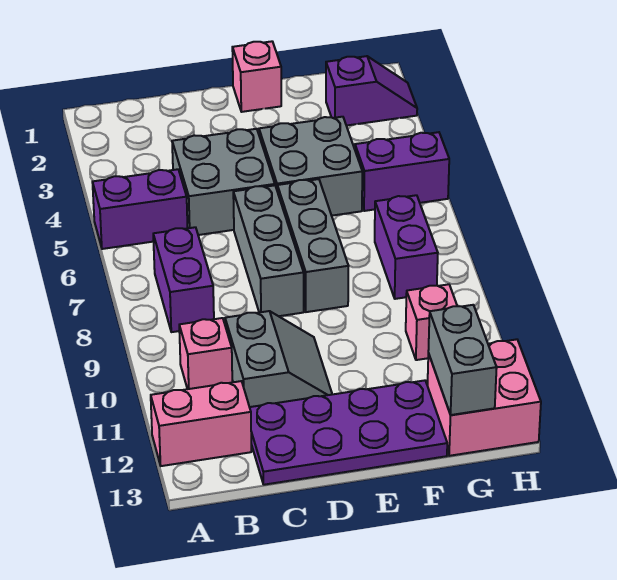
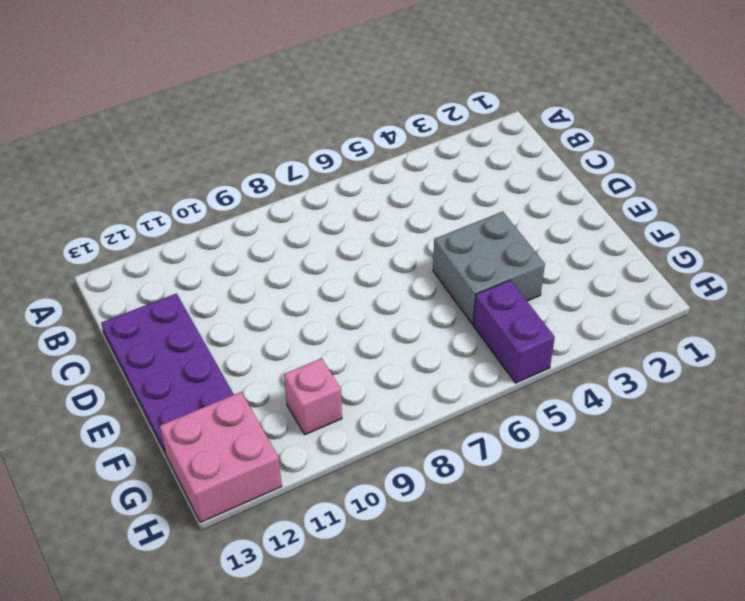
none -> purple 1x2 brick [92,169,188,249]
none -> pink 1x2 brick [151,381,251,466]
none -> purple 1x2 brick [153,227,214,332]

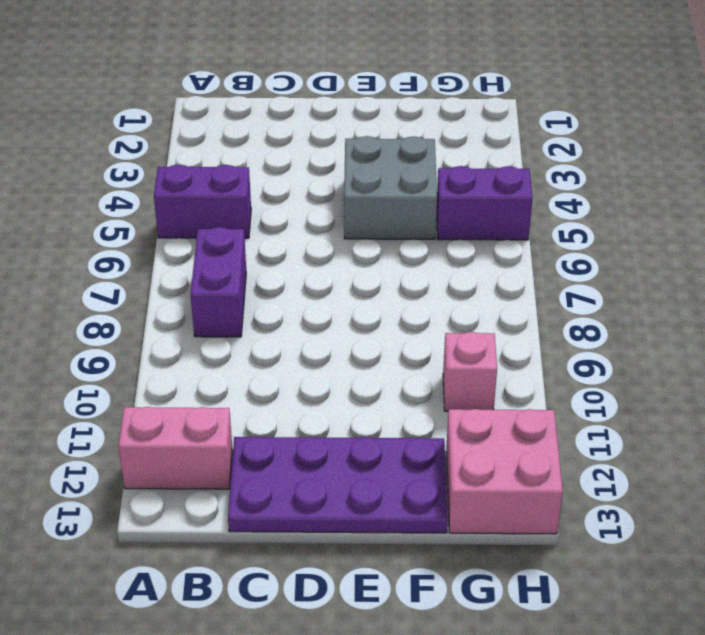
none -> pink 1x1 brick [179,318,232,389]
none -> grey 2x2 brick [172,129,275,235]
none -> grey 2x2 slope [225,311,332,407]

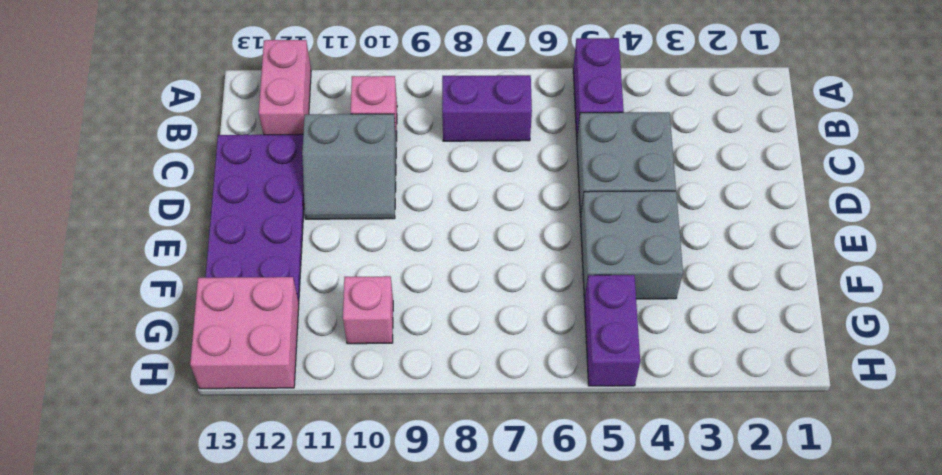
none -> grey 1x3 brick [233,185,304,316]
none -> pink 1x1 brick [232,41,281,112]
none -> grey 1x3 brick [277,179,348,312]

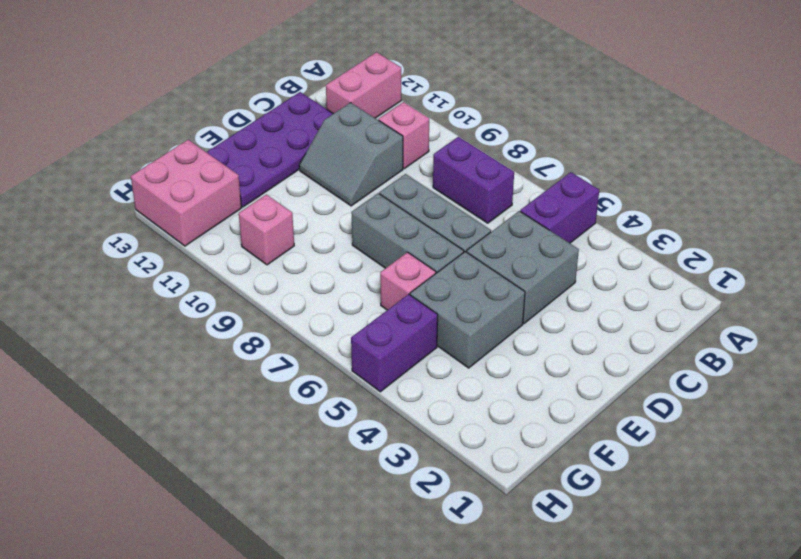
pink 1x1 brick [380,252,436,310] -> pink 1x1 brick moved to [232,41,281,112]
none -> purple 1x2 slope [326,56,417,126]
none -> purple 1x2 brick [375,195,438,299]
none -> grey 1x2 brick [428,305,497,415]

